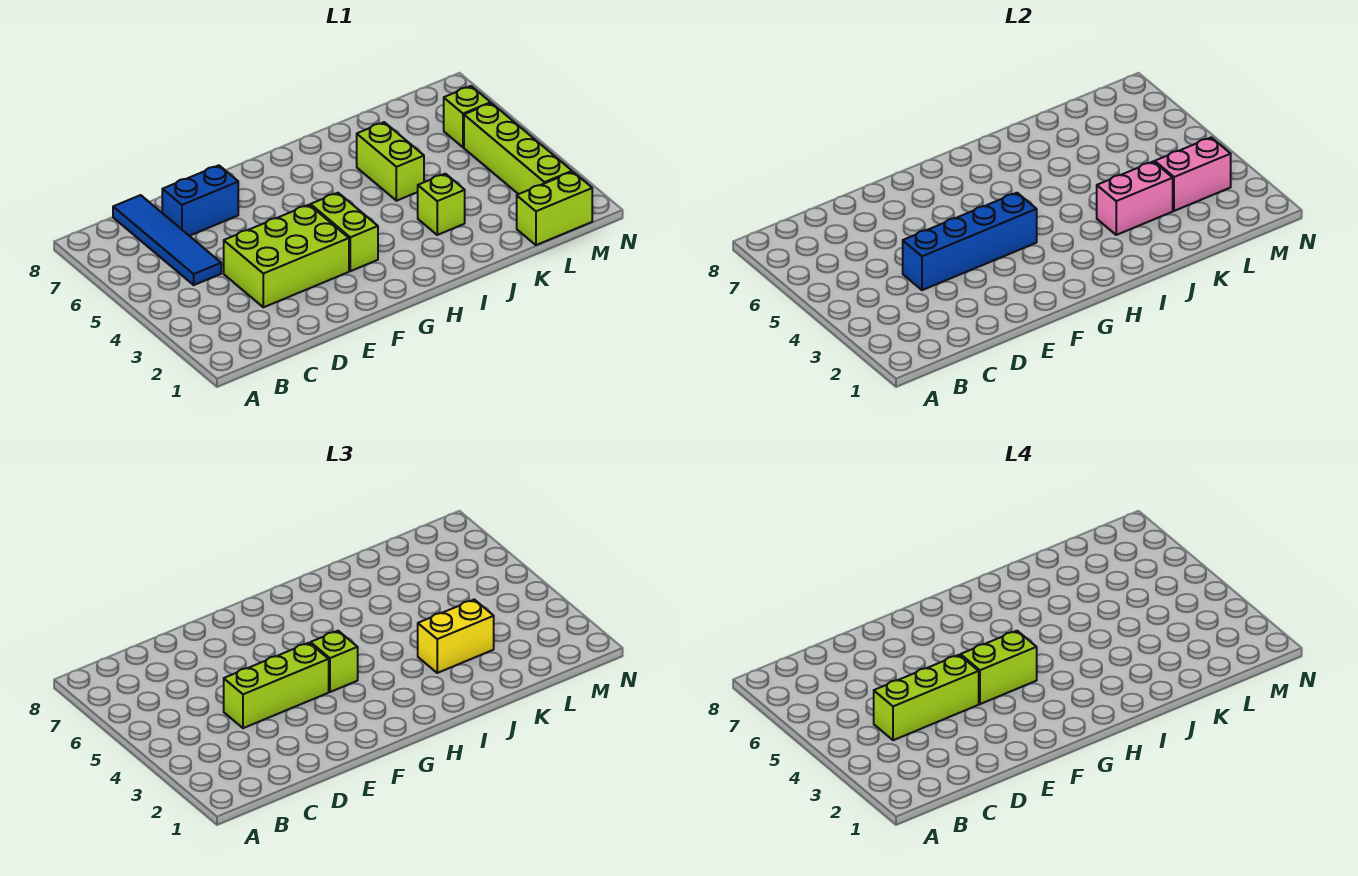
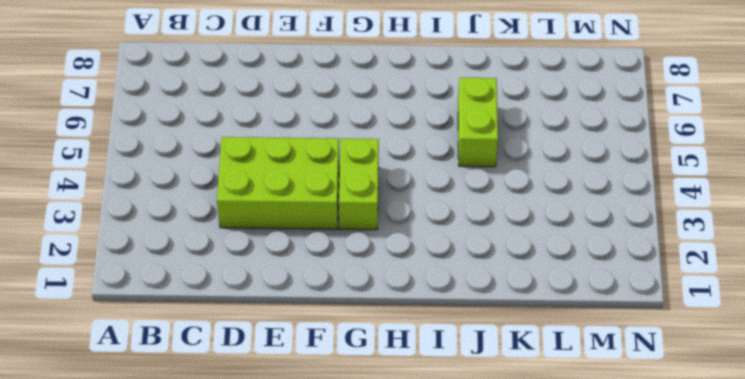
none -> blue 1x4 tile [113,195,221,285]
none -> blue 1x2 brick [162,165,238,236]
none -> lime 1x1 brick [418,174,465,235]

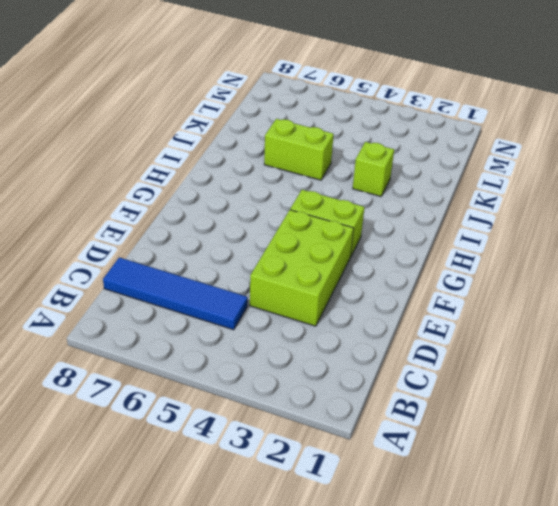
none -> blue 1x2 brick [162,165,238,236]
none -> lime 1x2 brick [517,172,592,245]
none -> lime 1x4 brick [464,103,572,194]

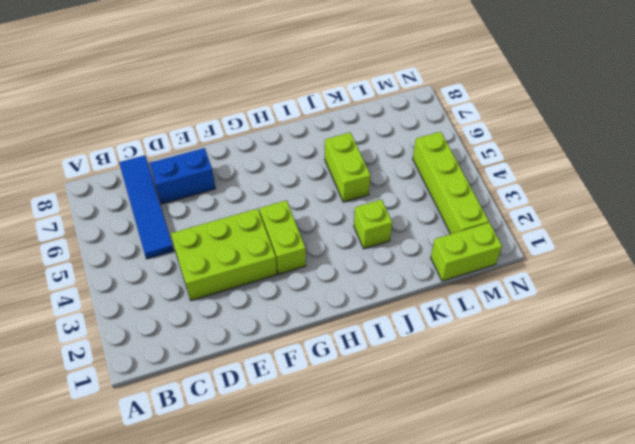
none -> lime 1x1 brick [444,86,491,147]
none -> blue 1x4 brick [903,193,1037,290]
none -> pink 1x2 brick [1097,162,1173,235]

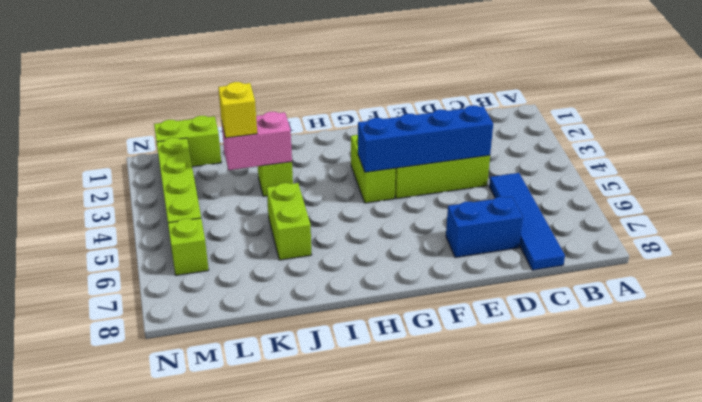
yellow 1x1 brick [218,82,257,138] -> yellow 1x2 brick [418,600,494,673]
none -> pink 1x2 brick [1155,137,1231,211]
none -> lime 1x3 brick [224,643,329,728]
none -> lime 1x1 brick [311,631,358,692]

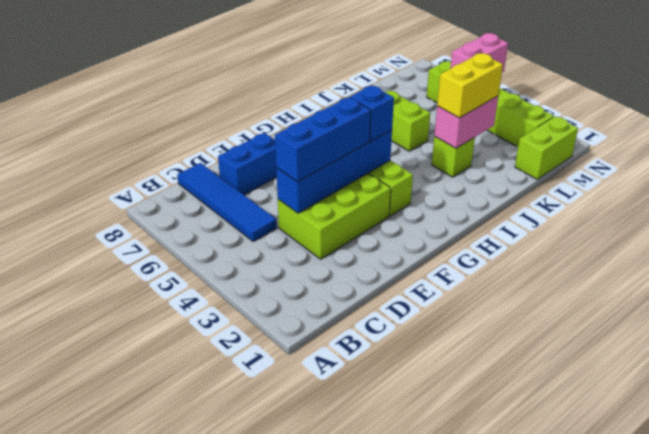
blue 1x3 brick [275,97,371,182] -> lime 1x3 brick [224,643,329,728]
blue 1x1 brick [350,85,394,141] -> lime 1x1 brick [311,631,358,692]
pink 1x2 brick [450,33,508,72] -> pink 1x2 brick moved to [1155,137,1231,211]
none -> lime 1x3 brick [874,655,979,740]
none -> lime 1x2 brick [961,631,1037,704]

